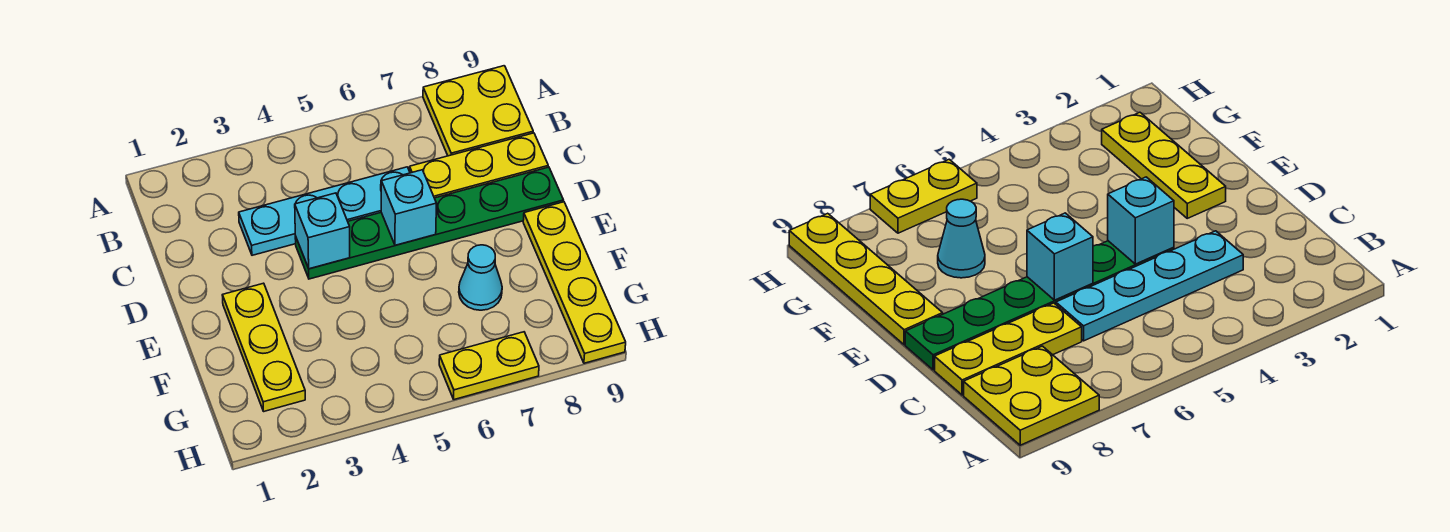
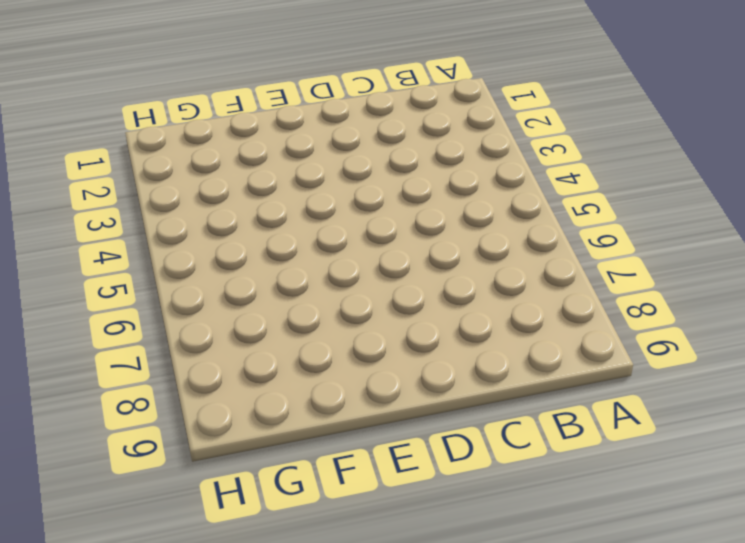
none -> yellow 2x2 plate [423,66,533,156]
none -> cyan 1x4 plate [239,167,410,255]

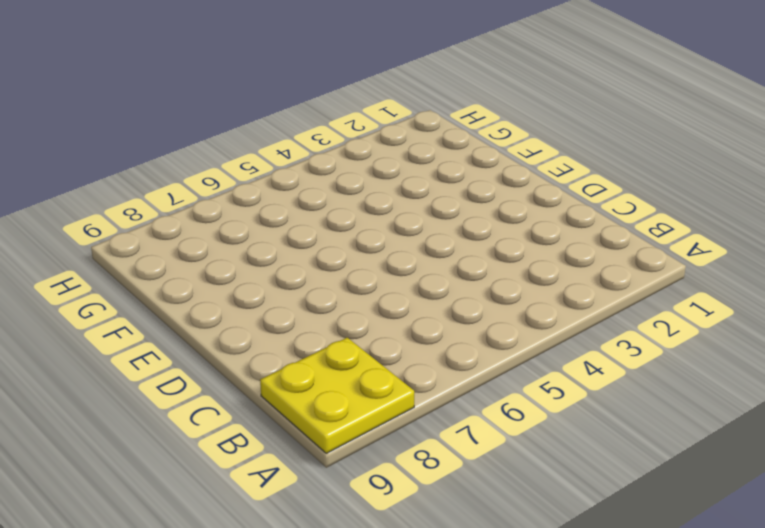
none -> cyan 1x4 plate [239,167,410,255]
none -> yellow 1x3 plate [410,133,548,198]

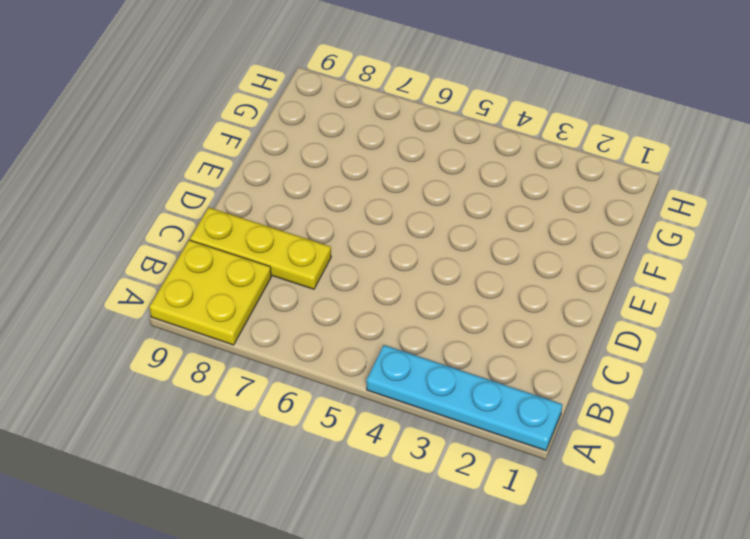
cyan 1x4 plate [366,345,562,451] -> cyan 1x4 plate moved to [239,167,410,255]
none -> green 1x6 plate [295,167,564,279]
none -> yellow 1x3 plate [222,283,305,411]

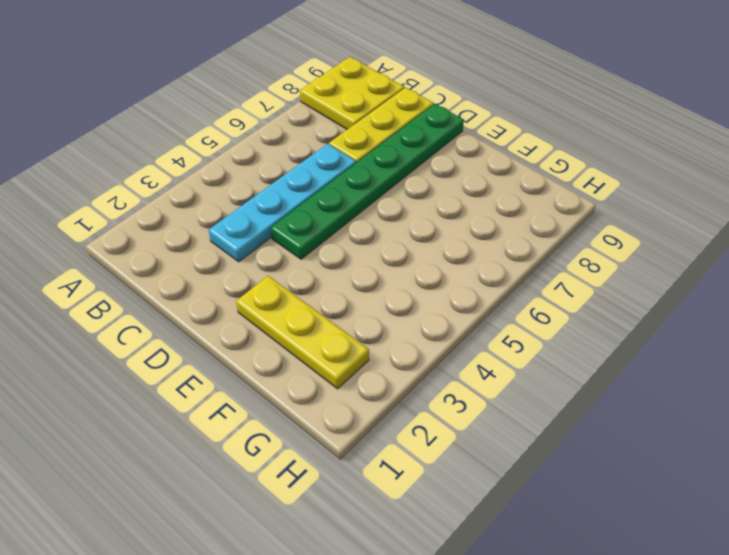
none -> yellow 1x4 plate [523,202,626,363]
none -> cyan 1x1 cone [459,245,502,310]

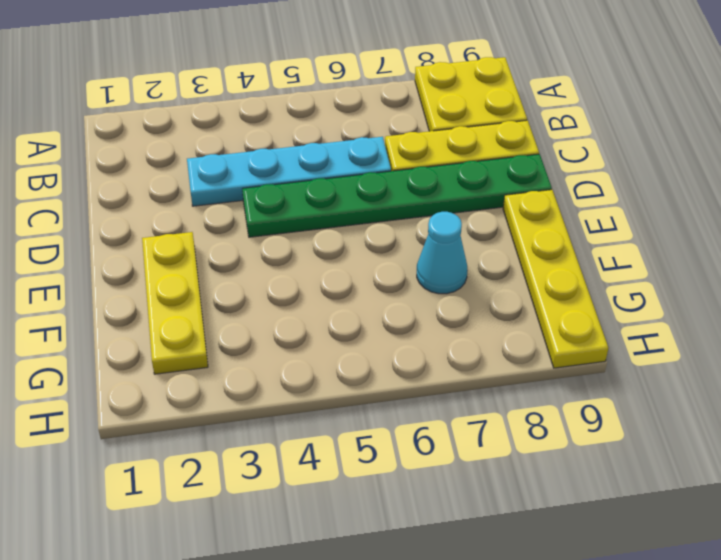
none -> yellow 1x2 plate [439,332,539,400]
none -> cyan 1x1 brick [295,193,350,269]

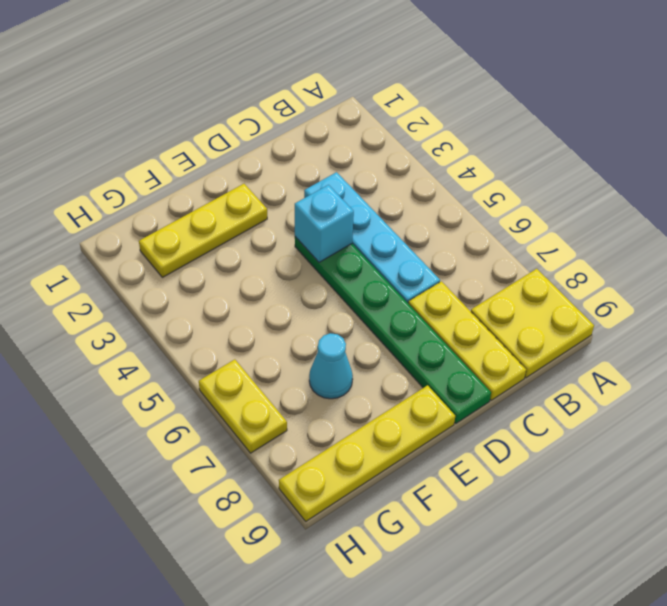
none -> cyan 1x1 brick [381,170,436,245]

